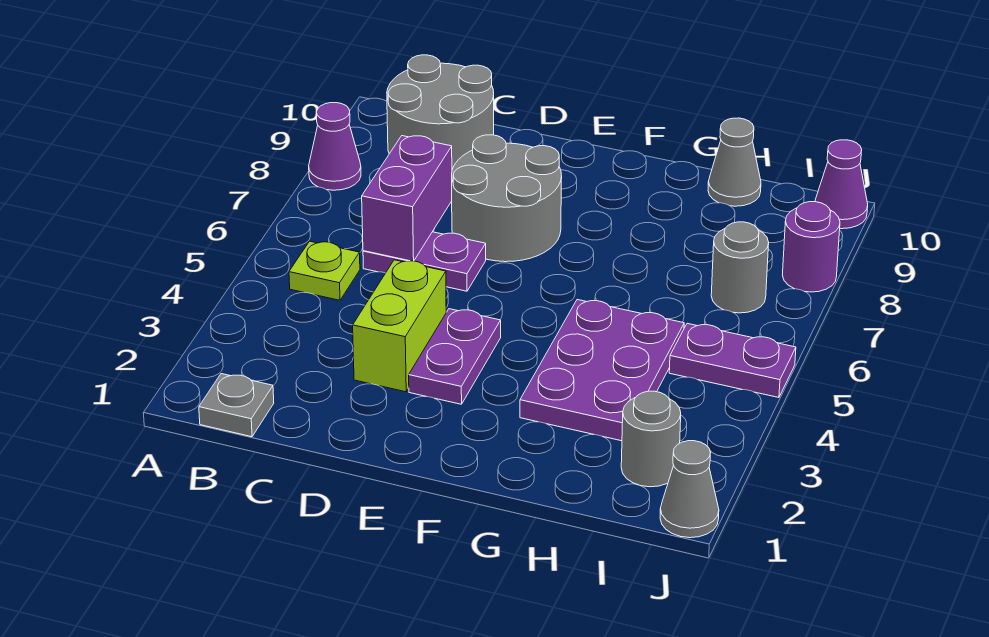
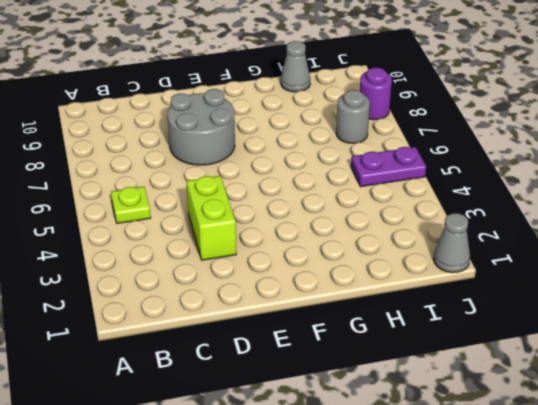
none -> purple 1x1 cone [309,103,361,190]
none -> grey 1x1 plate [199,374,274,437]
none -> grey 2x2 round brick [387,55,494,169]

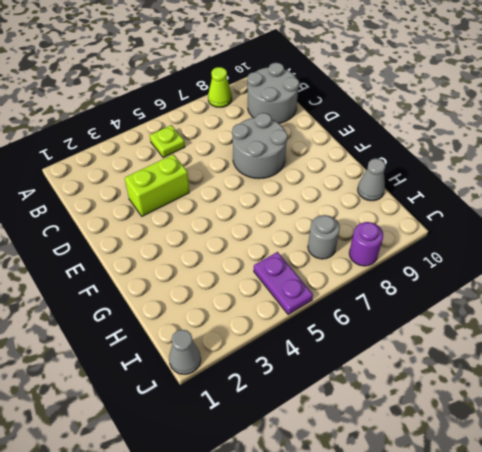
lime 1x1 cone [208,67,232,107] -> purple 1x1 cone [309,103,361,190]
none -> grey 1x1 plate [199,374,274,437]
none -> purple 1x2 plate [363,232,486,291]
none -> purple 1x2 plate [409,309,501,404]

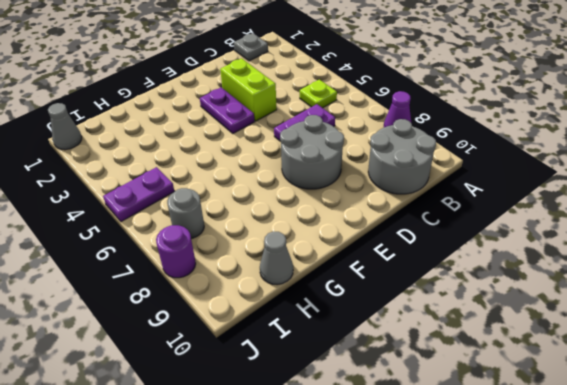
none -> purple 2x3 plate [520,300,684,441]
none -> grey 1x1 round brick [621,391,681,487]
none -> purple 1x1 cone [815,140,868,229]

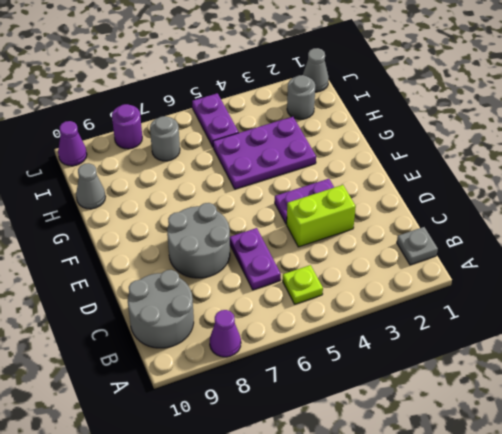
none -> purple 1x2 brick [362,136,452,261]

